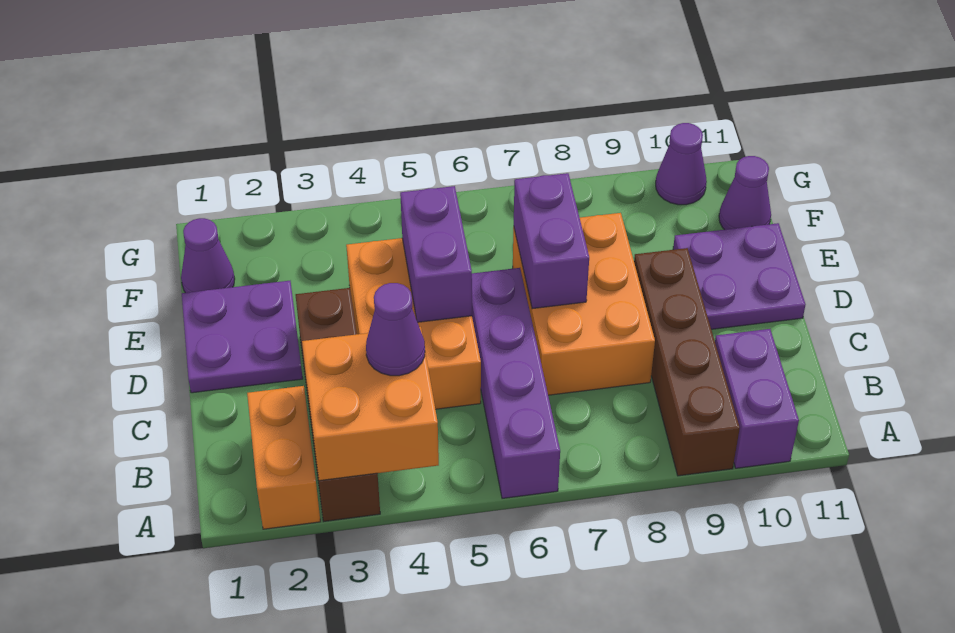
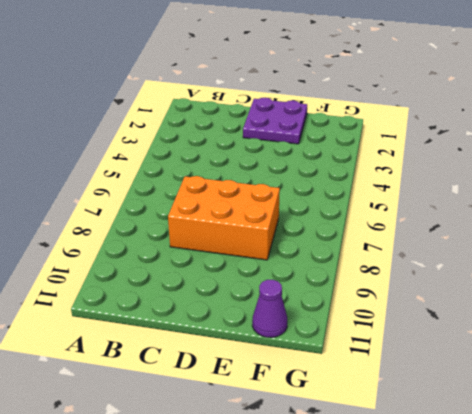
none -> orange 1x2 brick [247,386,320,529]
none -> brown 1x4 brick [296,288,380,521]
none -> purple 1x4 brick [472,268,560,498]

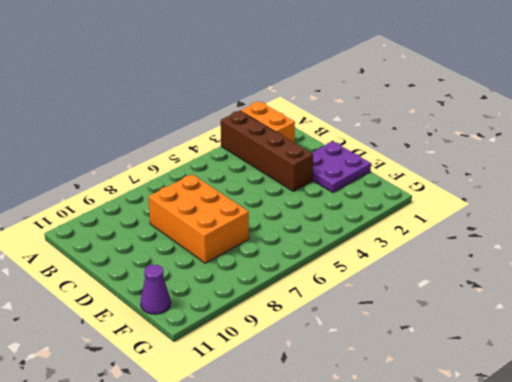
none -> purple 1x4 brick [472,268,560,498]
none -> brown 1x4 brick [634,248,740,476]
none -> purple 1x2 brick [715,329,799,468]

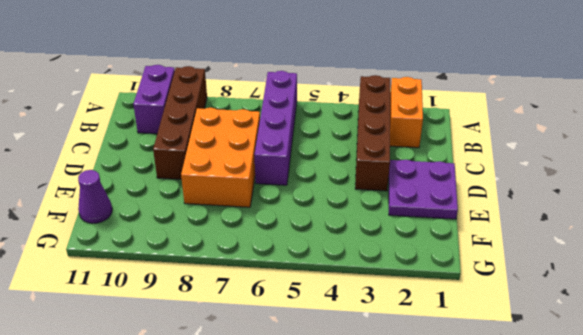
none -> orange 2x3 brick [346,238,481,409]
none -> purple 2x2 plate [673,223,805,329]
none -> purple 1x1 cone [181,218,235,293]

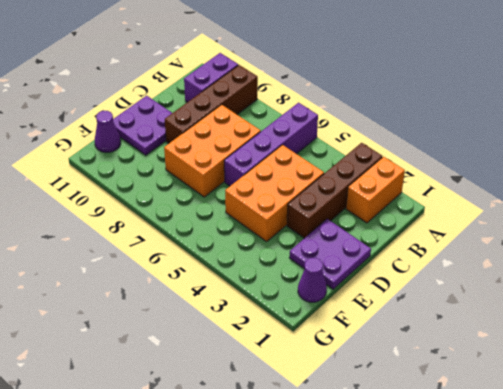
none -> purple 1x1 cone [656,123,707,205]
none -> orange 2x2 brick [302,327,439,481]
none -> purple 1x2 brick [400,186,472,322]

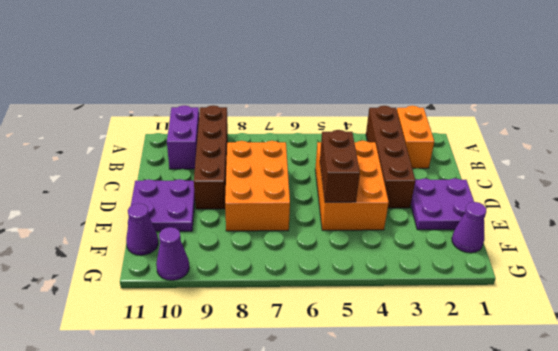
brown 1x2 brick [320,130,360,202] -> purple 1x2 brick [400,186,472,322]
none -> purple 1x4 brick [472,268,560,498]
none -> orange 2x2 brick [302,327,439,481]
none -> purple 1x2 brick [514,173,589,309]

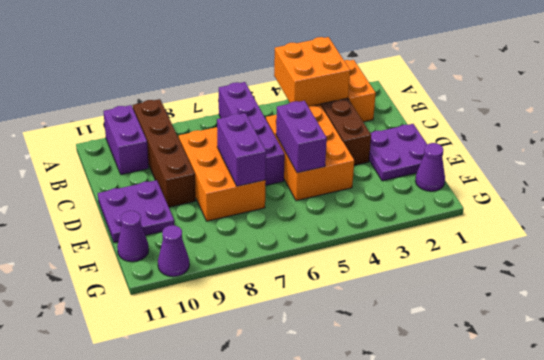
none -> purple 1x1 cone [366,283,425,376]

